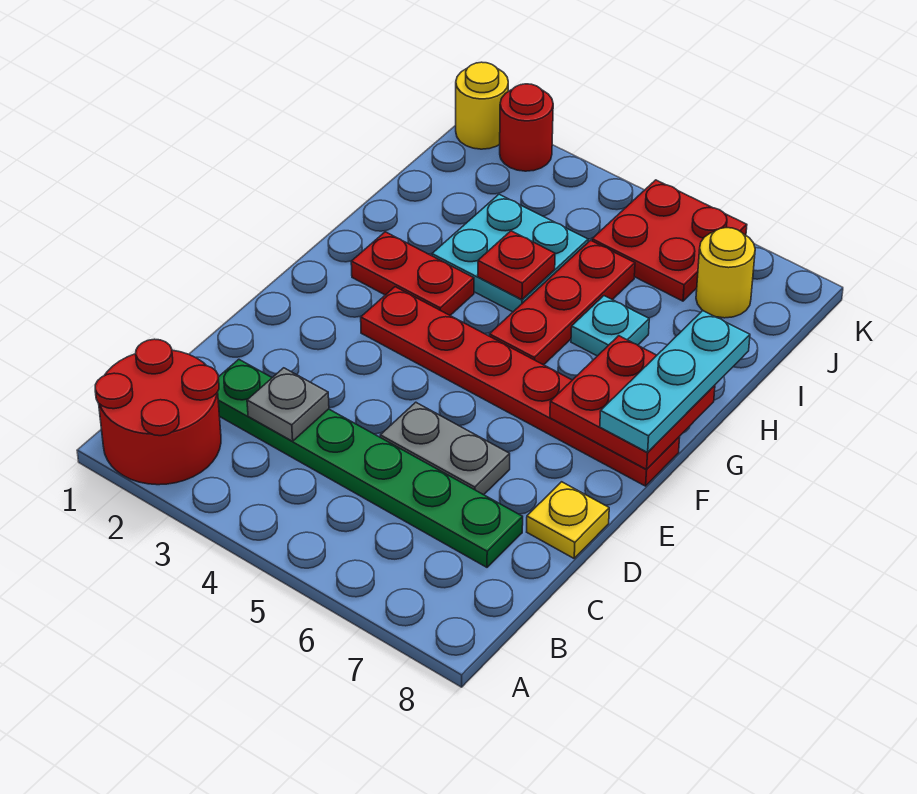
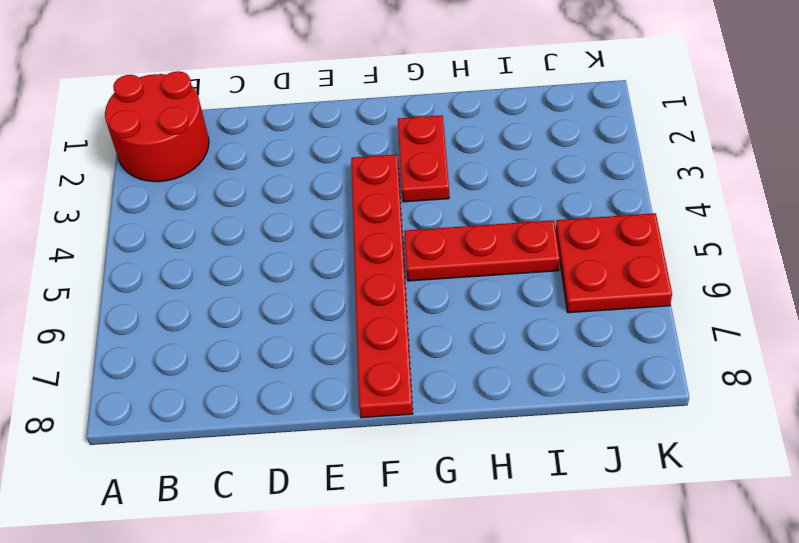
none -> green 1x6 plate [218,359,523,567]
none -> grey 1x2 plate [380,402,510,495]
none -> yellow 1x1 plate [527,482,609,558]

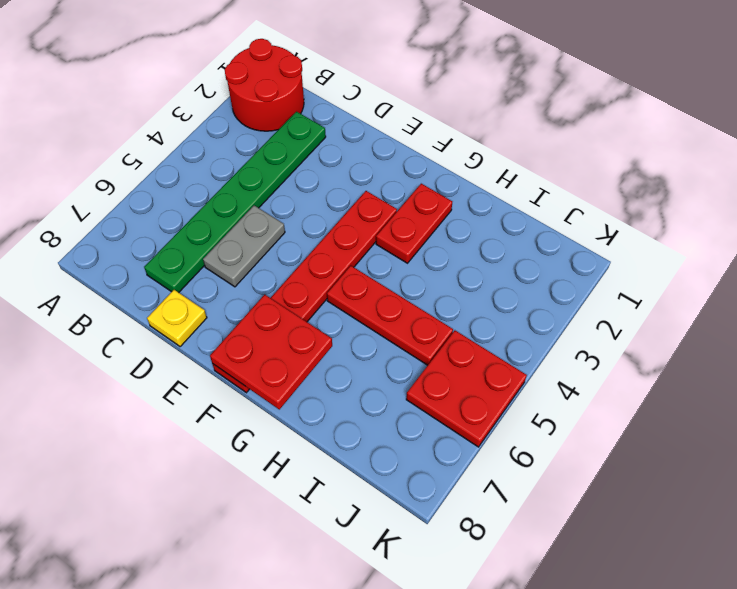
none -> cyan 2x2 plate [432,194,588,312]
none -> cyan 1x1 plate [571,296,649,356]
none -> yellow 1x1 round brick [696,228,755,318]

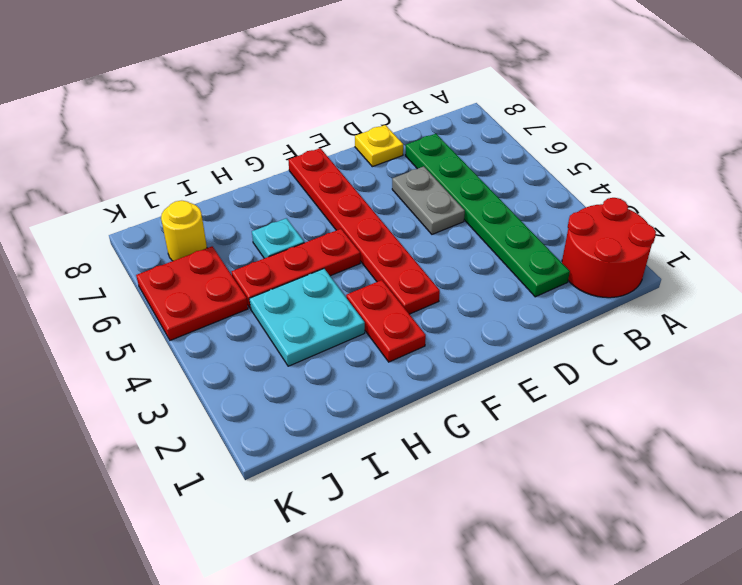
none -> yellow 1x1 round brick [456,62,508,149]
none -> red 1x1 round brick [500,84,553,171]
none -> grey 1x1 plate [247,368,329,441]

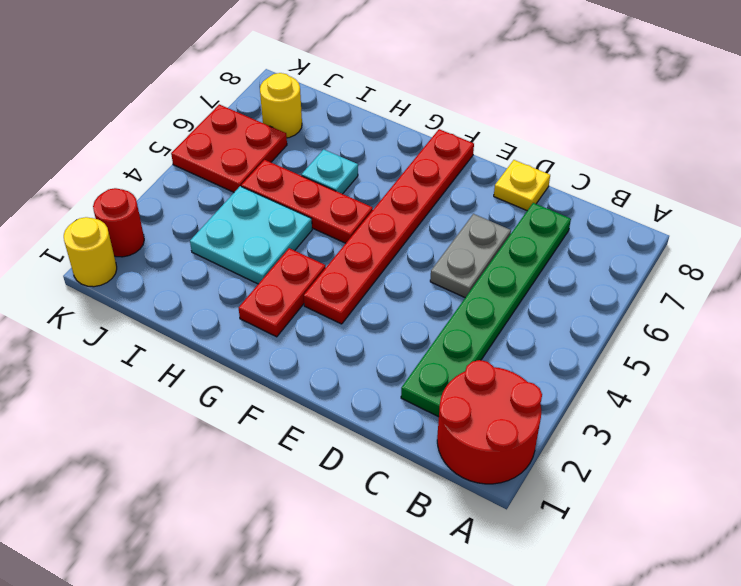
none -> grey 1x1 plate [247,368,329,441]
none -> red 2x2 plate [550,336,715,469]
none -> red 1x1 plate [478,231,555,300]

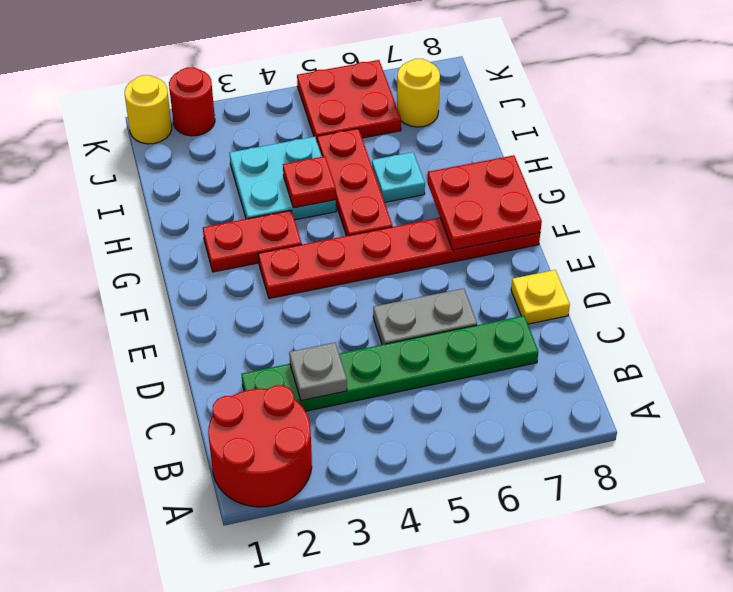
none -> cyan 1x3 plate [600,311,750,452]

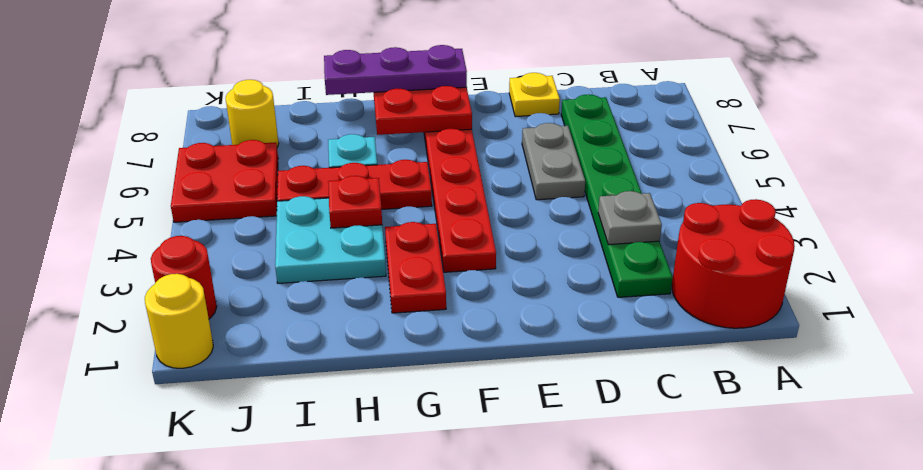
purple 1x3 plate [324,45,467,95] -> cyan 1x3 plate [600,311,750,452]

